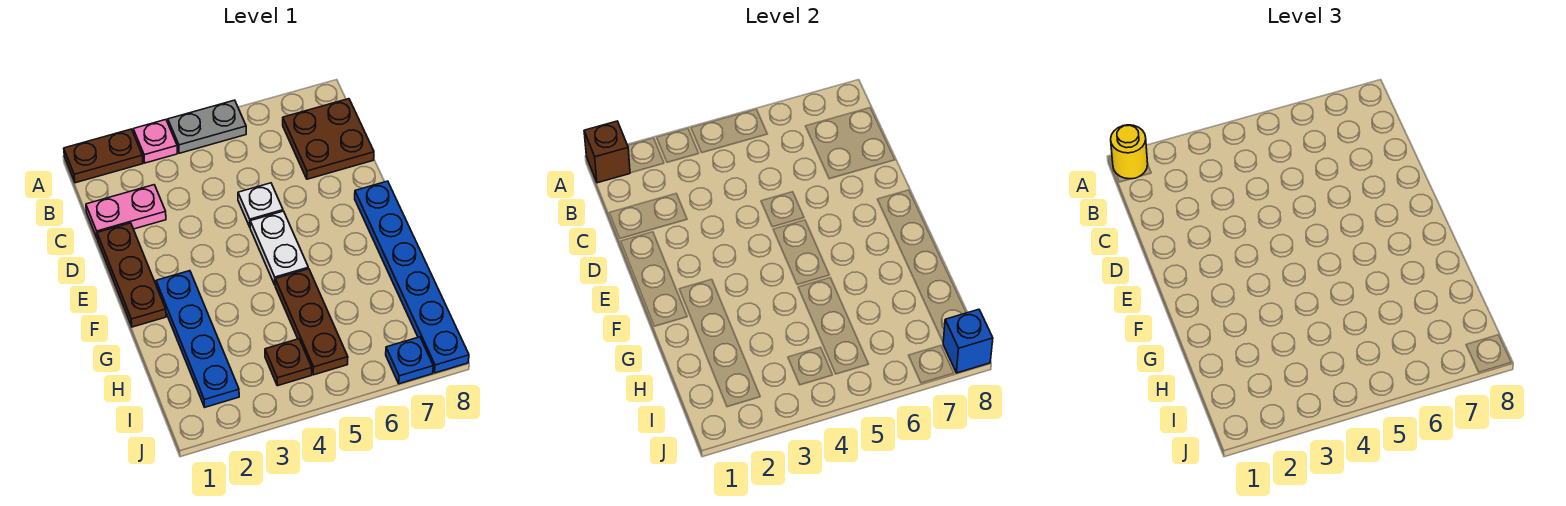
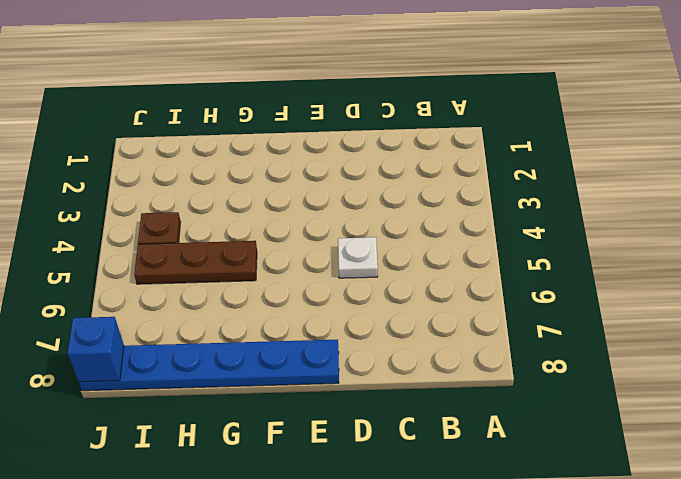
none -> brown 1x2 plate [64,129,143,183]
none -> pink 1x1 plate [133,120,178,163]
none -> grey 1x2 plate [168,100,246,153]

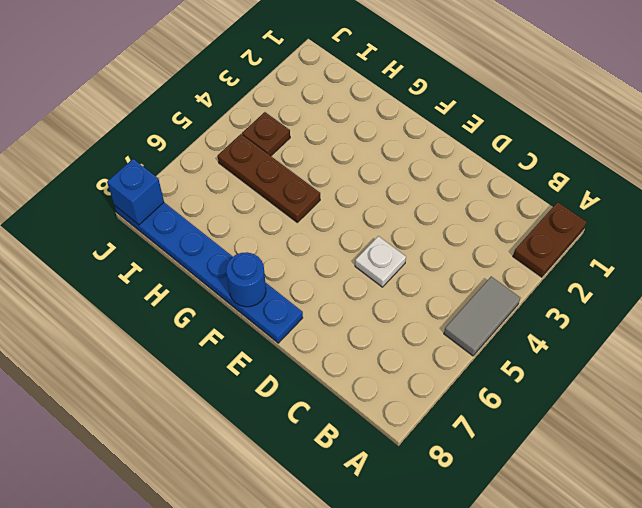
grey 1x2 tile [444,277,520,356] -> grey 1x2 plate [168,100,246,153]
blue 1x1 round brick [226,252,266,307] -> none
none -> pink 1x1 plate [133,120,178,163]
none -> brown 2x2 plate [283,99,374,179]
none -> pink 1x2 plate [86,185,166,239]

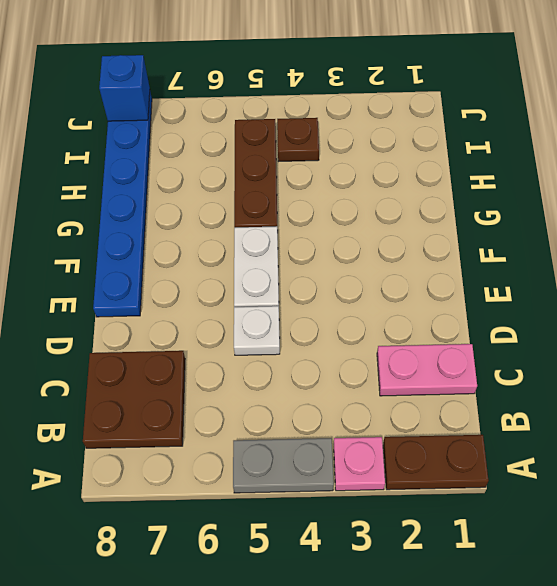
none -> brown 1x3 plate [97,223,166,327]
none -> blue 1x4 plate [156,271,239,407]
none -> blue 1x1 plate [386,337,433,384]

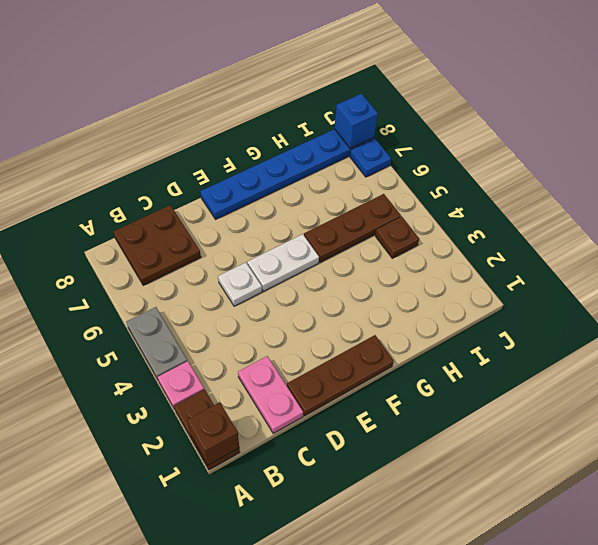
none -> blue 1x4 plate [156,271,239,407]
none -> yellow 1x1 round brick [1111,125,1148,179]

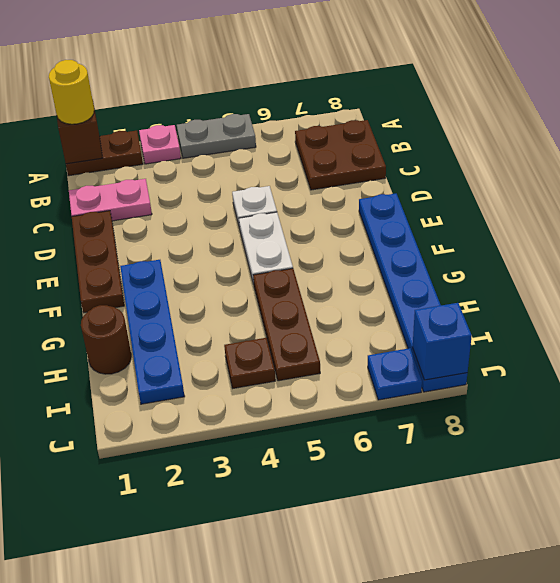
brown 1x1 round brick [81,305,131,374] -> none

